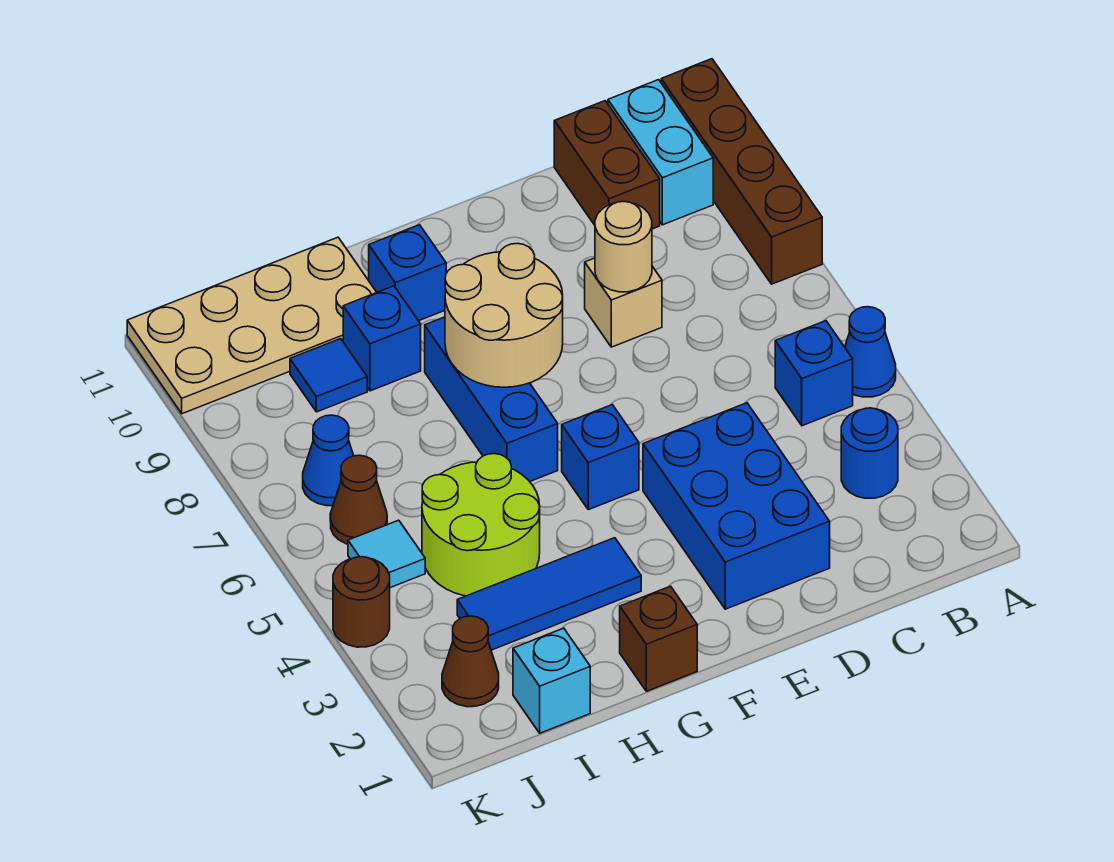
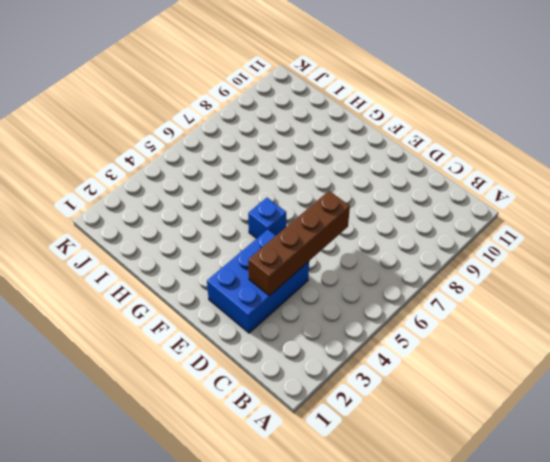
brown 1x4 brick [248,191,350,296] -> brown 1x4 brick moved to [661,59,822,284]
none -> blue 1x1 cone [845,307,896,397]
none -> blue 1x1 round brick [841,408,898,498]
none -> blue 1x1 brick [775,321,853,426]

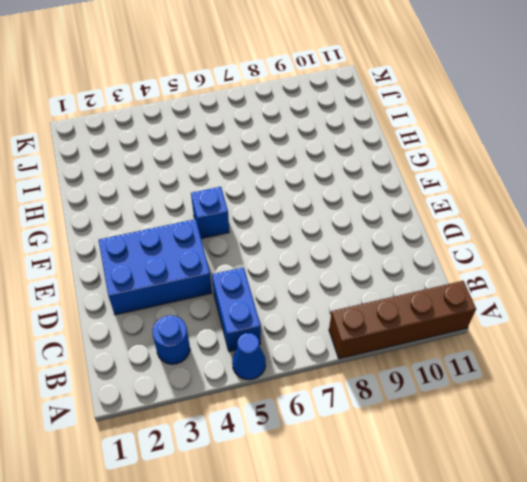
blue 1x2 brick [212,267,261,352] -> blue 1x1 brick [775,321,853,426]
none -> cyan 1x2 brick [608,80,713,225]
none -> brown 1x2 brick [554,101,660,229]
none -> tan 1x1 brick [585,258,662,347]

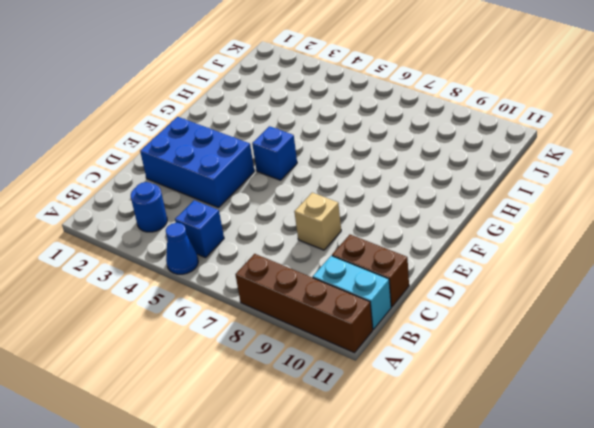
none -> brown 1x1 brick [620,586,697,691]
none -> blue 1x3 tile [457,538,641,650]
none -> blue 1x3 brick [425,317,558,482]

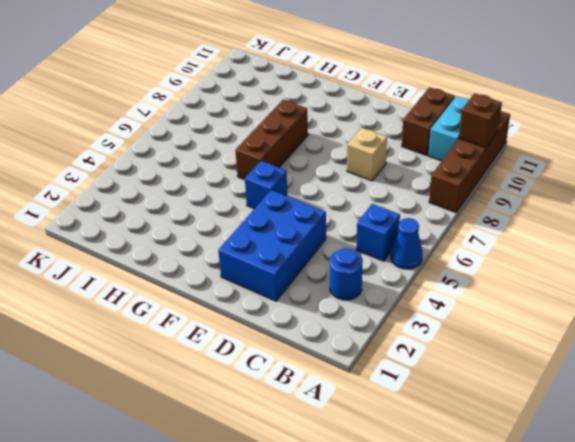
brown 1x1 brick [459,93,502,148] -> brown 1x1 brick moved to [620,586,697,691]
brown 1x3 brick [235,100,308,180] -> blue 1x3 brick [425,317,558,482]
none -> blue 1x3 tile [457,538,641,650]
none -> blue 1x1 brick [369,225,446,321]
none -> lime 2x2 round brick [422,454,540,596]

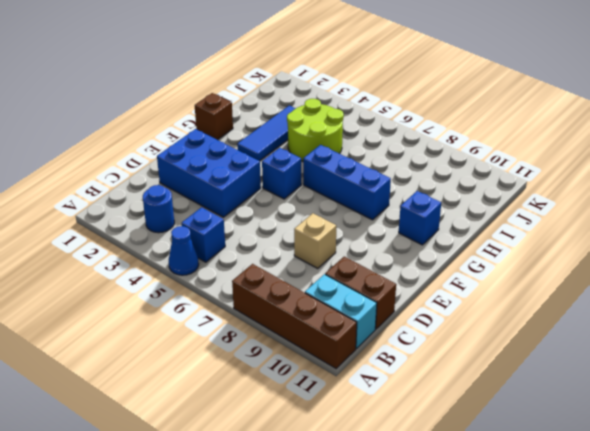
none -> blue 1x1 brick [343,286,421,391]
none -> tan 2x4 plate [127,237,377,414]
none -> cyan 1x1 brick [513,628,590,733]

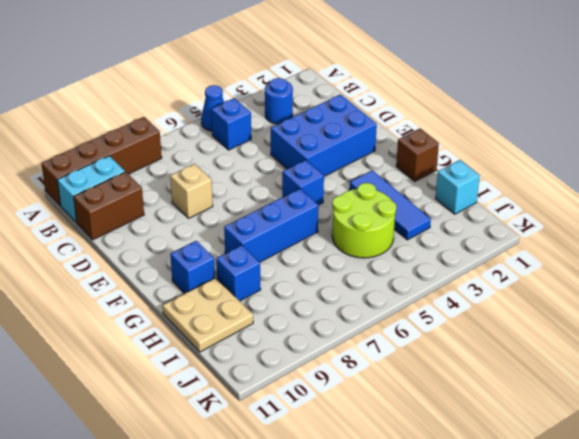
tan 2x2 plate [163,278,253,352] -> tan 2x4 plate [127,237,377,414]
none -> blue 1x1 tile [290,339,367,412]
none -> brown 1x1 cone [442,616,499,707]
none -> cyan 1x1 tile [348,520,425,588]

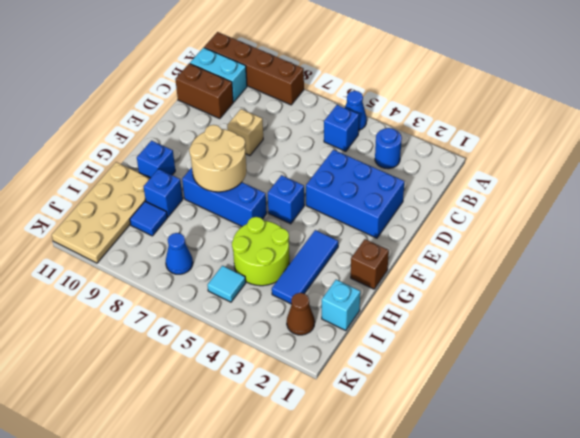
none -> brown 1x1 cone [330,455,387,544]
none -> brown 1x1 round brick [333,557,390,647]
none -> tan 1x1 round brick [595,202,652,292]

